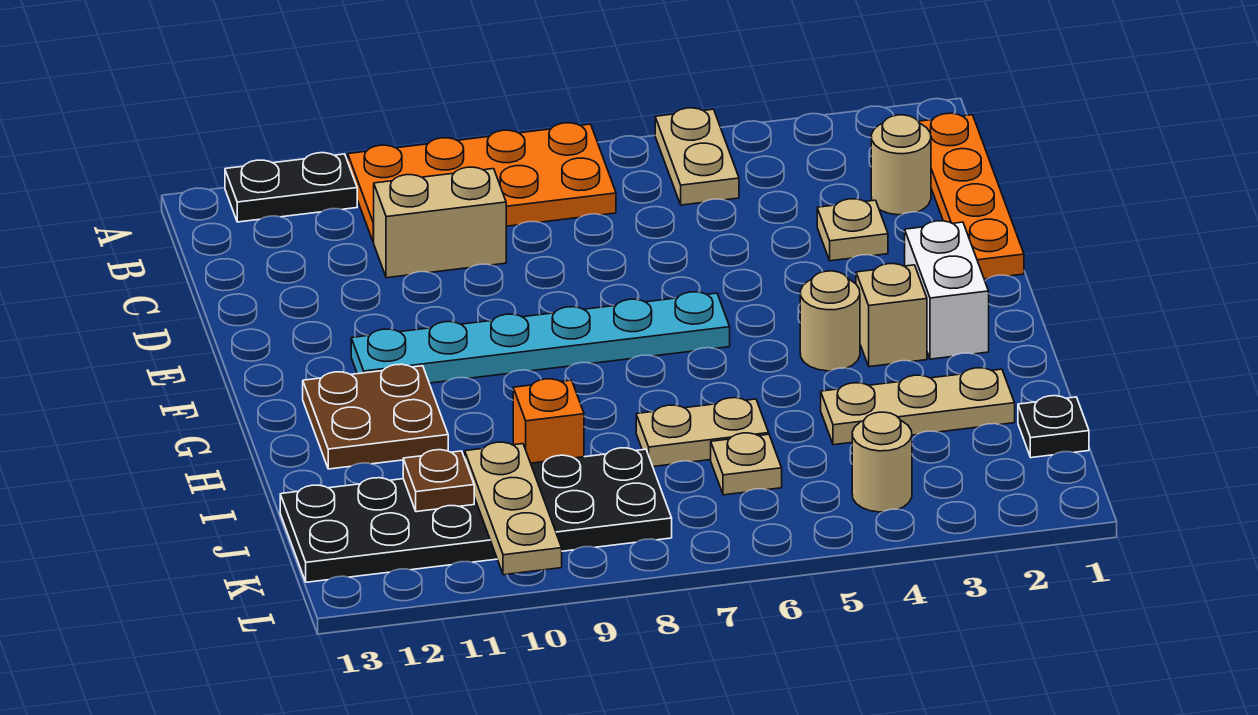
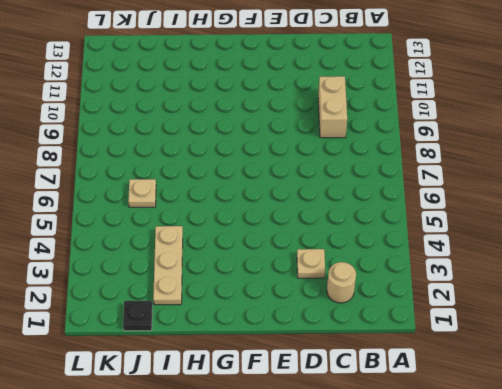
none -> tan 1x2 plate [655,108,739,205]
none -> orange 2x4 plate [348,123,616,242]
none -> black 1x2 plate [225,153,357,222]

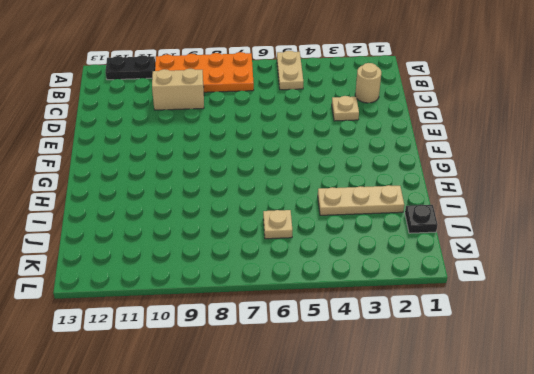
none -> orange 1x4 plate [918,113,1024,279]
none -> white 1x2 brick [905,221,989,359]
none -> cyan 1x6 plate [351,292,730,383]

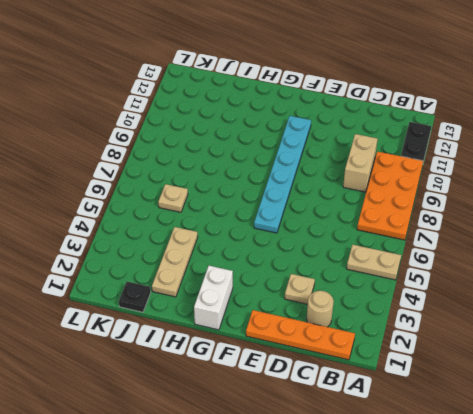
white 1x2 brick [194,266,233,330] -> white 1x2 brick turned to [905,221,989,359]
none -> tan 1x1 brick [856,264,927,367]
none -> tan 1x1 round brick [800,271,860,371]
none -> brown 2x2 plate [303,364,448,469]

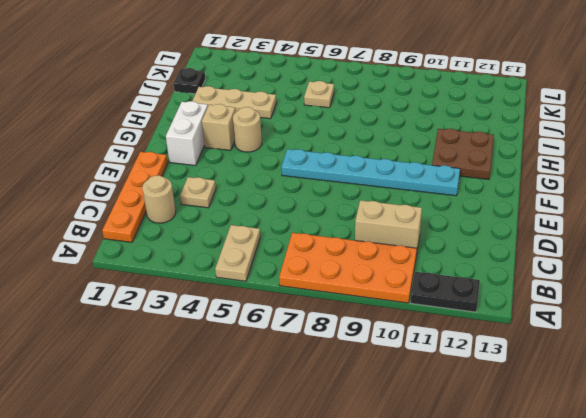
none -> tan 1x2 plate [636,398,769,467]
none -> orange 1x1 brick [513,379,584,463]
none -> black 2x6 plate [280,448,672,582]

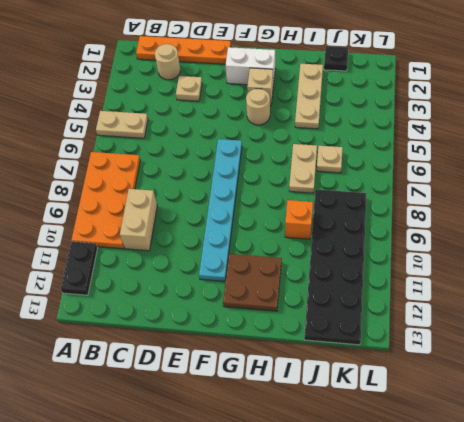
none -> tan 1x1 round brick [852,412,912,512]
none -> tan 1x3 plate [465,442,562,575]
none -> brown 1x1 plate [403,450,474,512]

